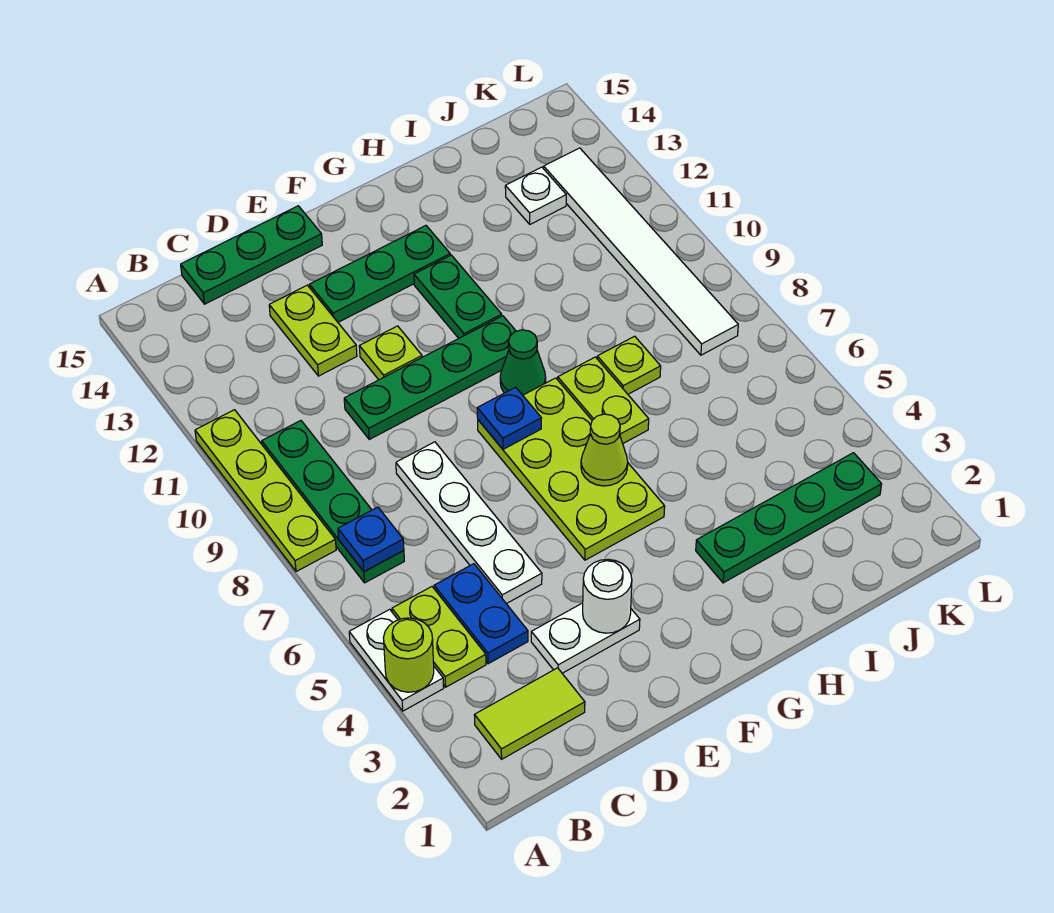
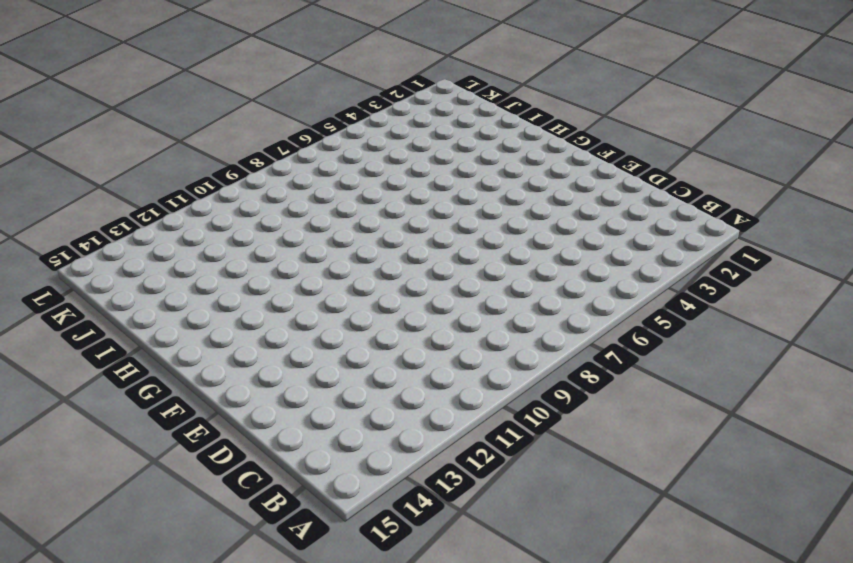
none -> white 1x2 plate [349,609,444,711]
none -> lime 1x4 plate [195,410,336,572]
none -> lime 1x2 tile [475,668,585,759]

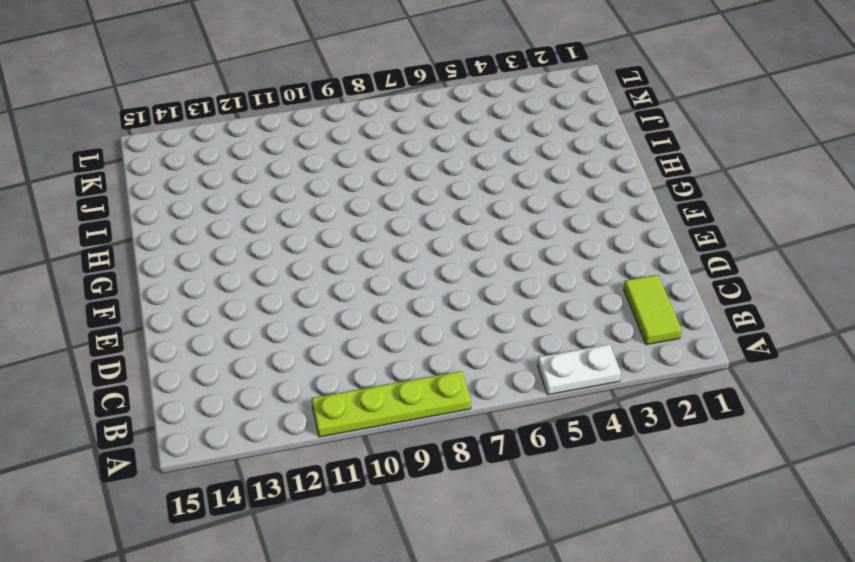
none -> lime 1x2 plate [392,587,486,687]
none -> green 1x4 plate [262,421,404,583]
none -> blue 1x2 plate [434,564,528,664]

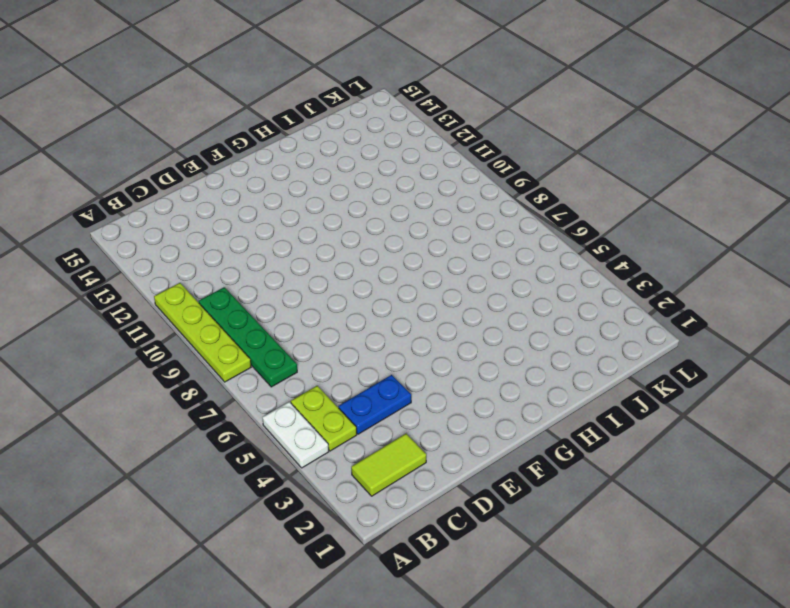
blue 1x2 plate [338,375,411,434] -> blue 1x2 plate turned to [434,564,528,664]
none -> green 1x3 plate [181,206,322,304]
none -> white 1x2 plate [531,603,640,673]
none -> white 1x4 plate [396,442,542,604]

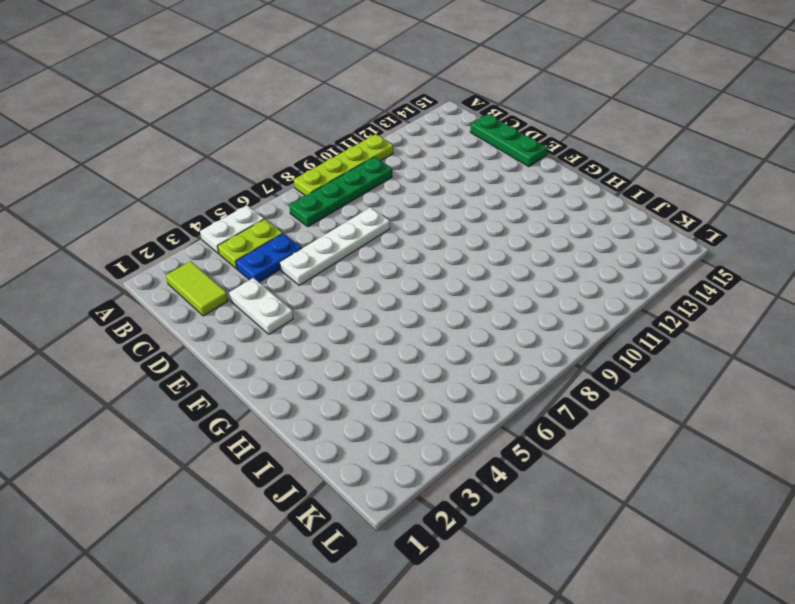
none -> green 1x4 plate [344,316,516,439]
none -> lime 1x2 plate [269,285,357,376]
none -> lime 1x1 plate [359,326,422,380]

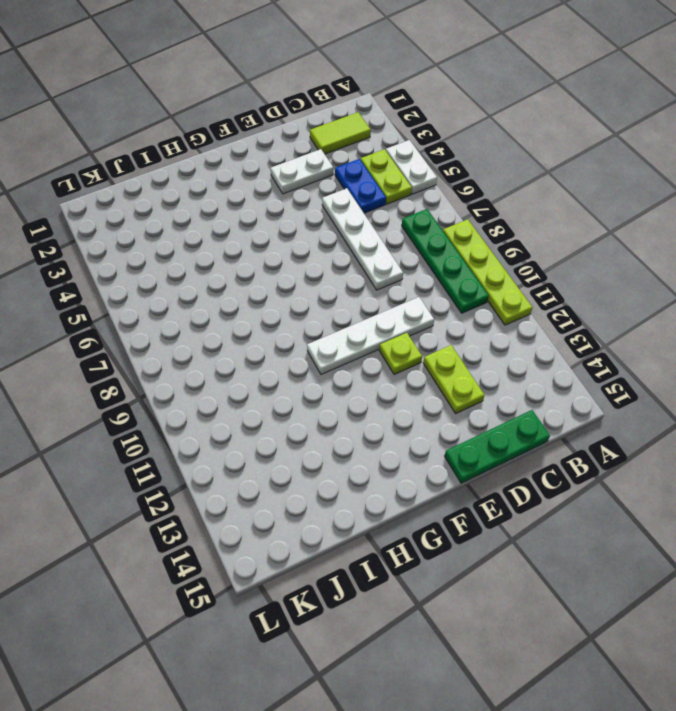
white 1x4 plate [307,297,434,374] -> green 1x4 plate [344,316,516,439]
none -> green 1x3 plate [309,226,450,322]
none -> lime 2x4 plate [478,378,665,560]
none -> green 1x1 cone [500,330,546,395]

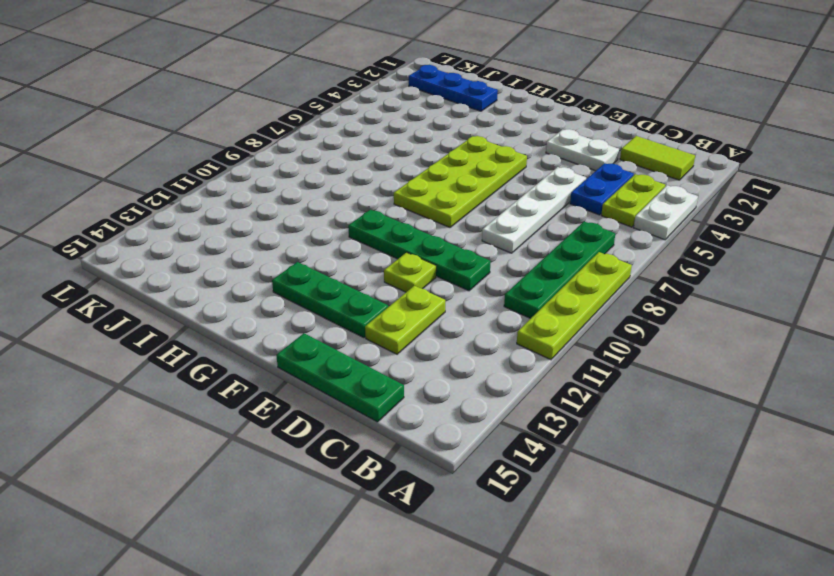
blue 1x3 plate [409,65,498,111] -> none
none -> green 1x1 cone [500,330,546,395]
none -> green 1x2 plate [414,255,502,338]
none -> green 1x4 plate [696,453,882,583]

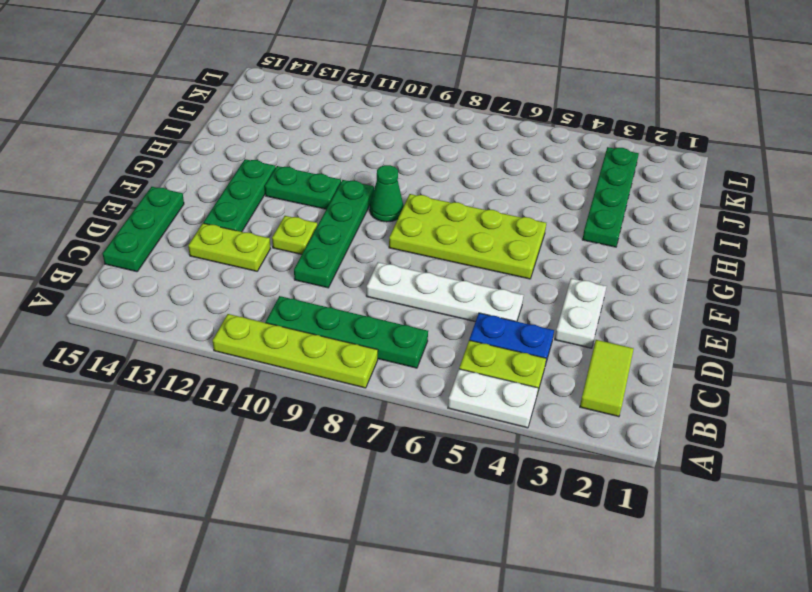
none -> lime 1x2 plate [558,357,649,443]
none -> lime 1x1 plate [597,336,661,394]
none -> white 1x1 plate [505,167,566,224]

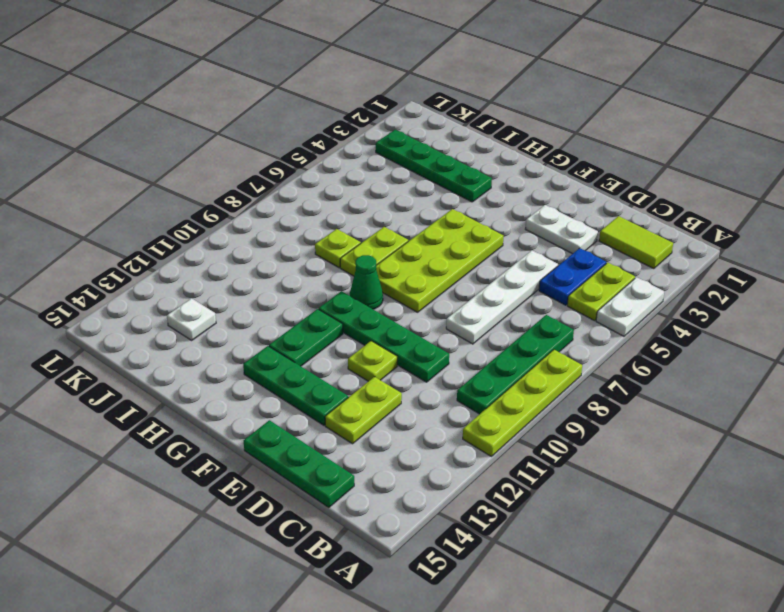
none -> white 1x6 tile [544,148,738,355]
none -> lime 1x1 round brick [383,618,434,692]
none -> blue 1x1 plate [338,507,404,572]

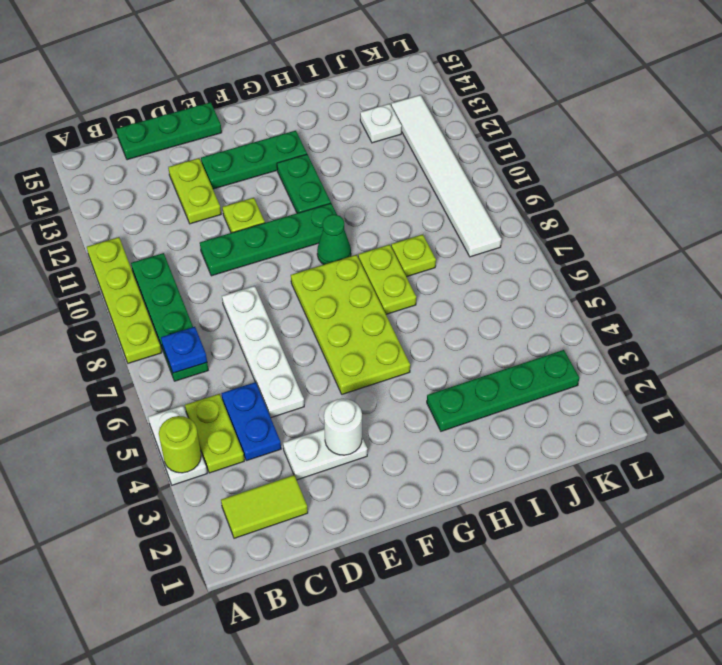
none -> blue 1x1 plate [477,387,541,449]
none -> lime 1x1 cone [581,414,628,486]

